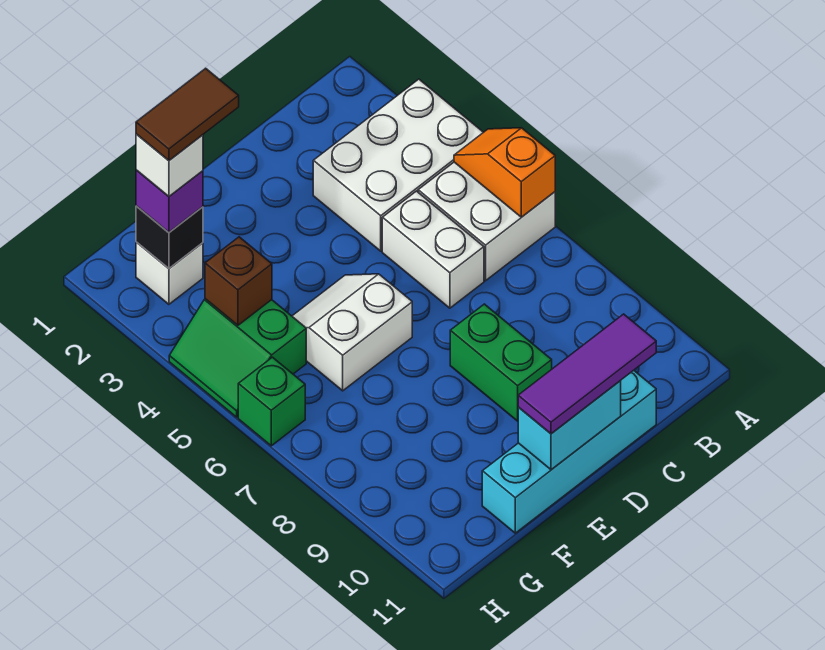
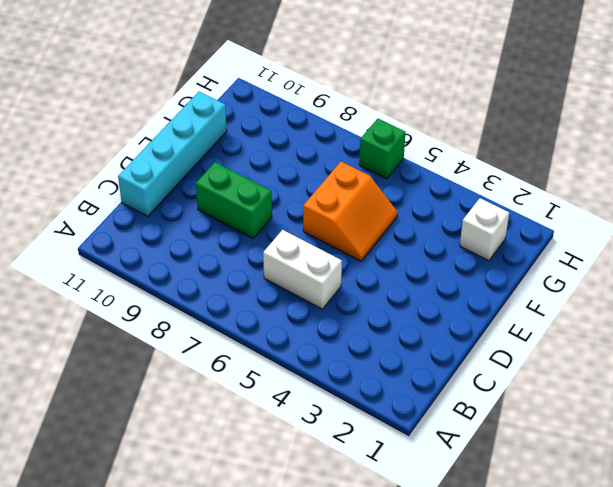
orange 2x2 slope [303,162,398,261] -> white 2x2 slope [292,274,412,391]
none -> white 2x3 brick [313,79,483,251]
none -> white 2x2 brick [418,162,555,281]
none -> green 2x2 slope [169,299,306,417]

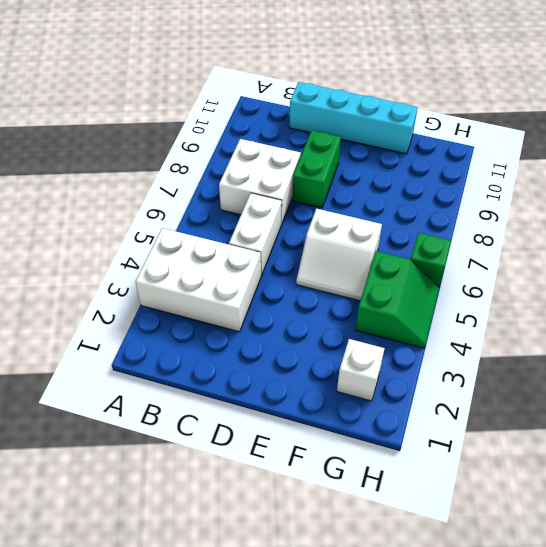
white 2x2 brick [219,139,301,224] -> white 2x2 brick moved to [418,162,555,281]
none -> orange 1x2 slope [454,128,555,217]
none -> cyan 1x2 brick [518,381,621,470]
none -> black 1x1 brick [136,206,203,268]

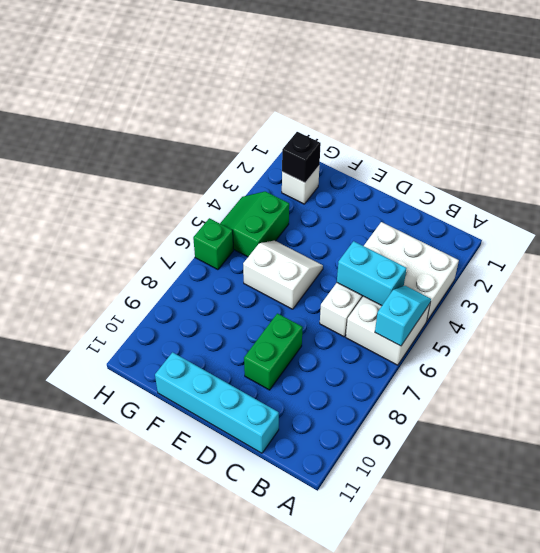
cyan 1x2 slope [375,286,431,346] -> orange 1x2 slope [454,128,555,217]
cyan 1x2 brick [337,241,407,306] -> cyan 1x2 brick moved to [518,381,621,470]
none -> brown 1x1 brick [205,237,272,325]
none -> purple 1x3 tile [518,314,656,434]
none -> purple 1x1 brick [136,170,203,232]

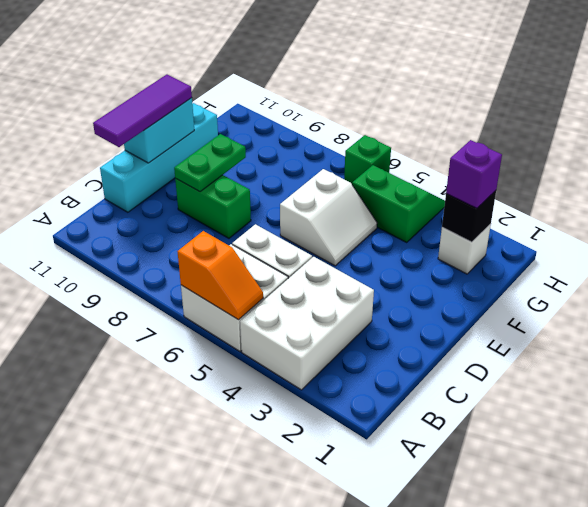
green 1x2 plate [174,134,246,192] -> none
none -> brown 1x1 brick [205,237,272,325]
none -> white 1x1 brick [136,134,203,196]
none -> brown 1x2 tile [136,68,239,160]

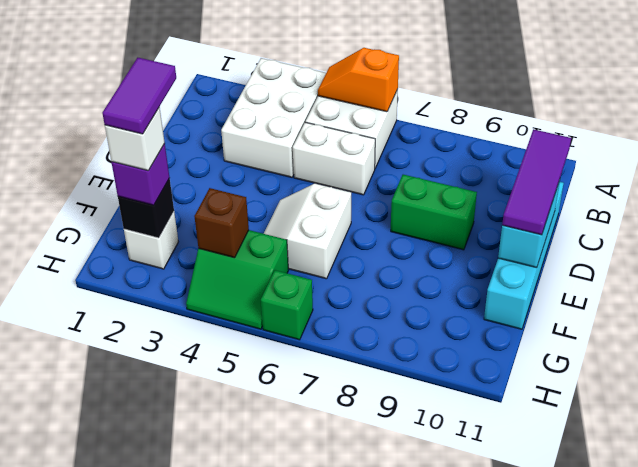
purple 1x2 tile [102,58,176,134] -> brown 1x2 tile [136,68,239,160]

